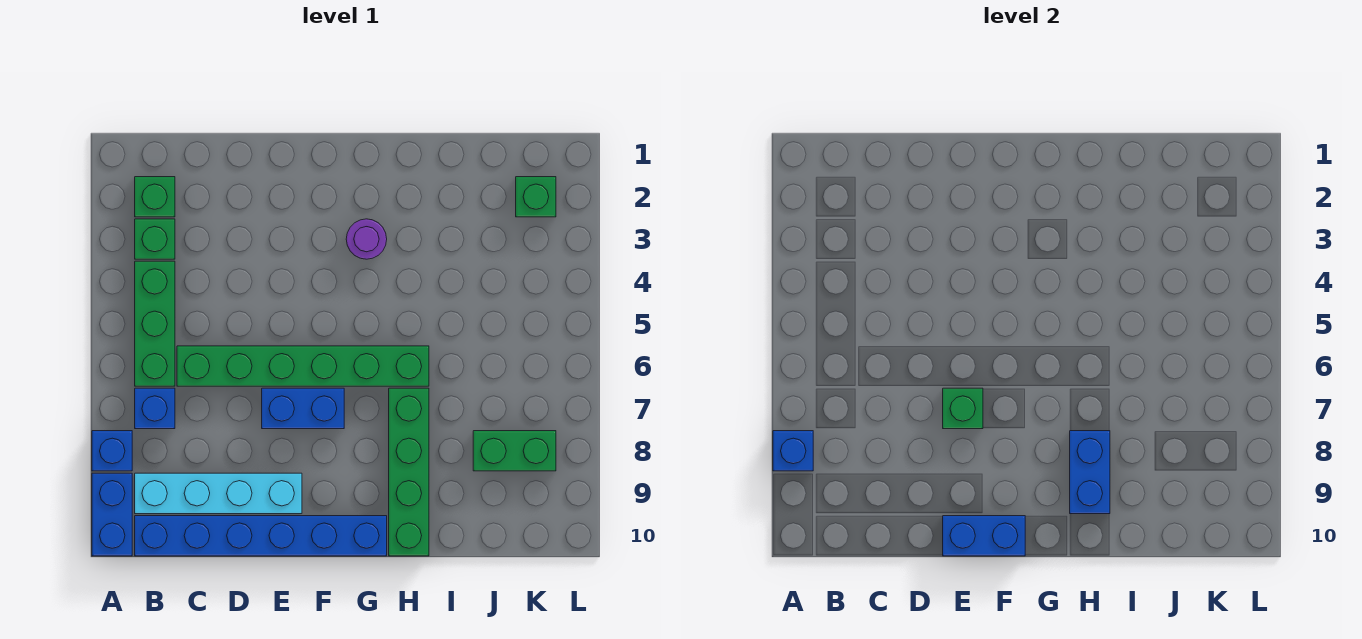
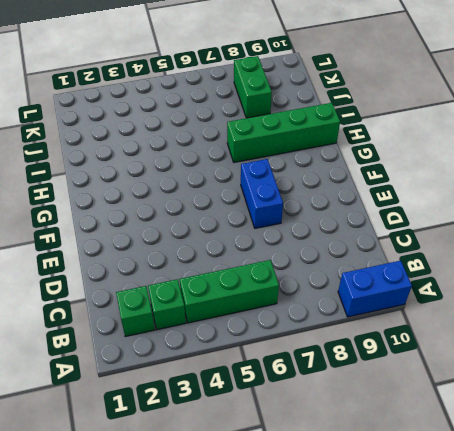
none -> blue 1x1 brick [92,431,132,471]
none -> blue 1x1 brick [135,388,175,429]
none -> cyan 1x4 brick [135,473,302,514]

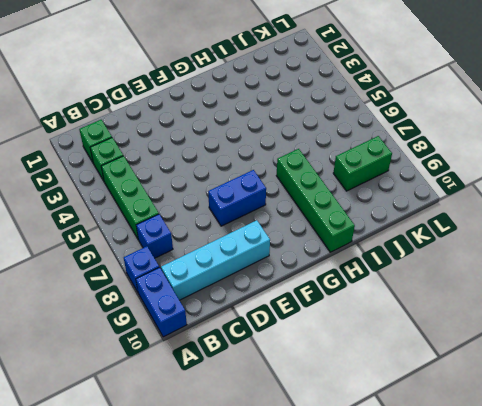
none -> blue 1x6 brick [135,516,387,556]
none -> green 1x6 brick [177,346,429,386]
none -> purple 1x1 round brick [346,219,387,259]

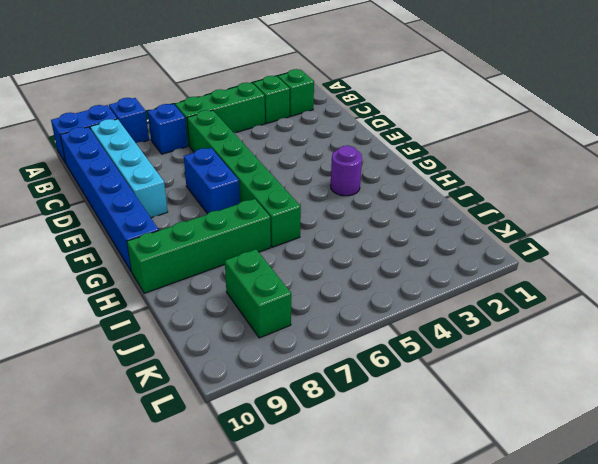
none -> green 1x1 brick [516,177,556,217]
none -> blue 1x1 brick [773,431,813,471]
none -> green 1x1 brick [943,388,983,429]

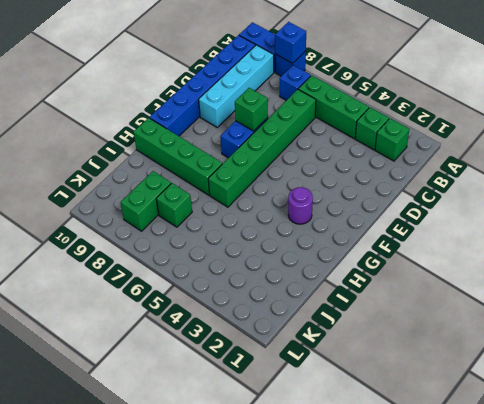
green 1x1 brick [156,183,192,227] -> green 1x1 brick moved to [516,177,556,217]
none -> blue 1x2 brick [943,516,1025,556]
none -> blue 1x2 brick [1070,431,1110,514]

